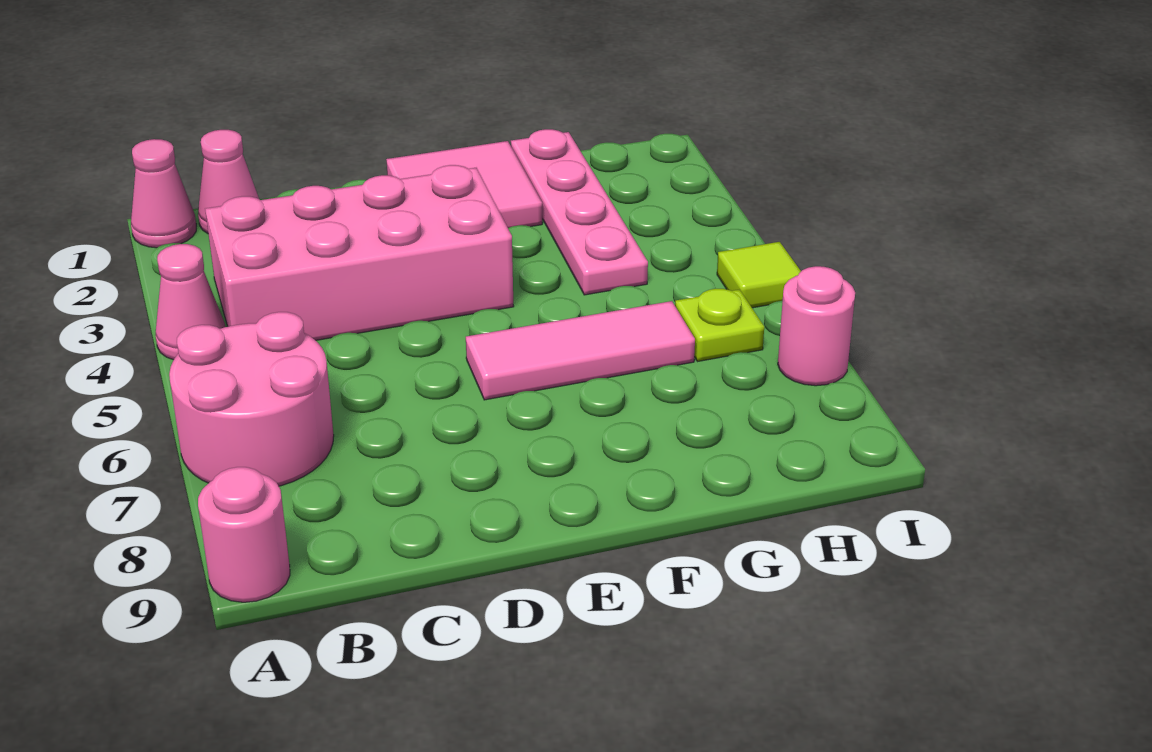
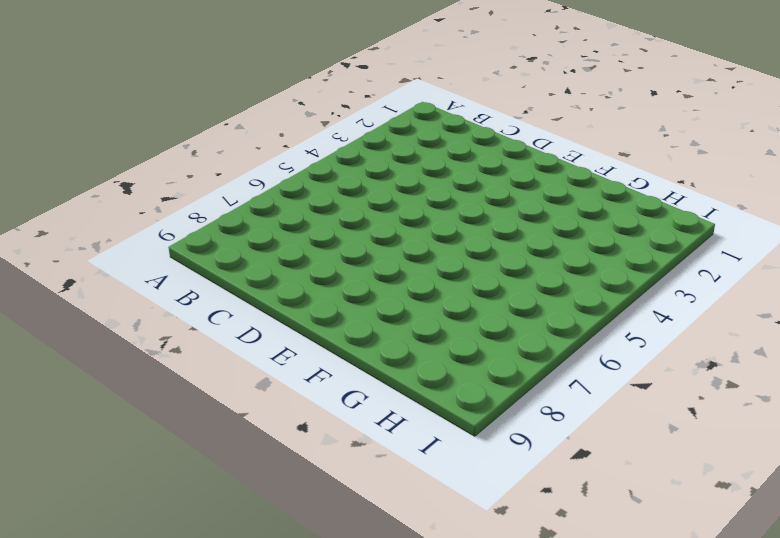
none -> pink 1x1 cone [131,139,196,248]
none -> pink 1x1 cone [156,244,225,360]
none -> pink 2x2 round brick [169,312,334,486]

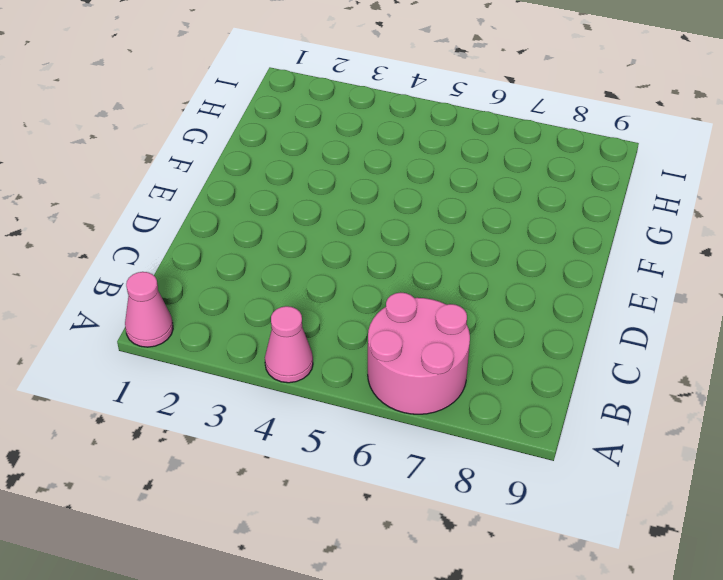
none -> pink 1x1 round brick [198,467,290,602]
none -> pink 1x1 cone [198,130,259,233]
none -> pink 2x4 brick [205,165,514,340]

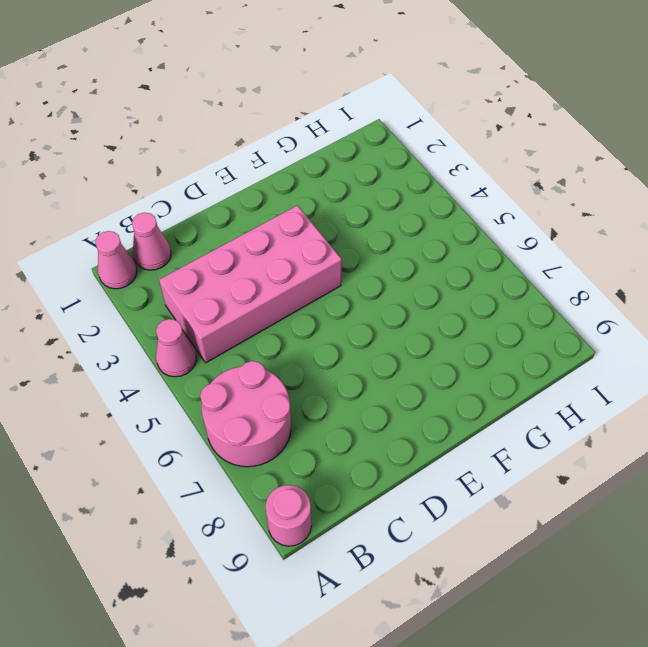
none -> pink 2x2 tile [386,141,542,228]
none -> pink 1x3 tile [466,301,695,400]
none -> pink 1x4 plate [511,129,648,295]

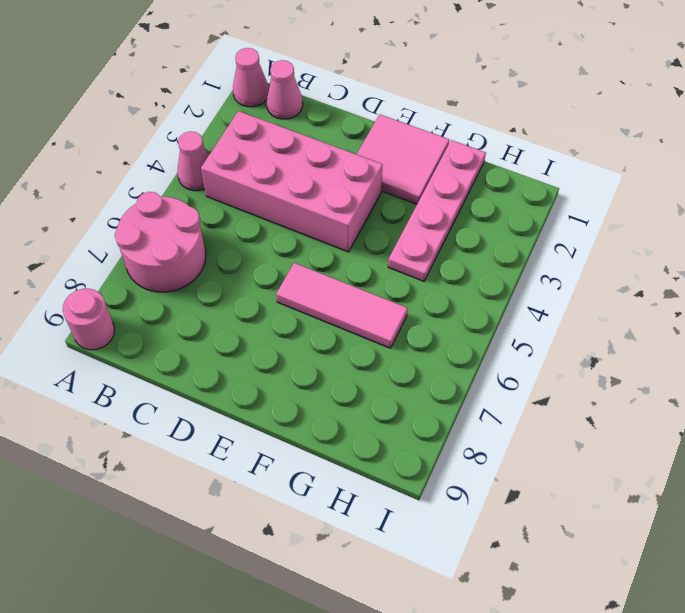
none -> lime 1x1 plate [675,289,764,361]
none -> lime 1x1 tile [717,242,801,308]
none -> pink 1x1 round brick [778,266,855,386]

